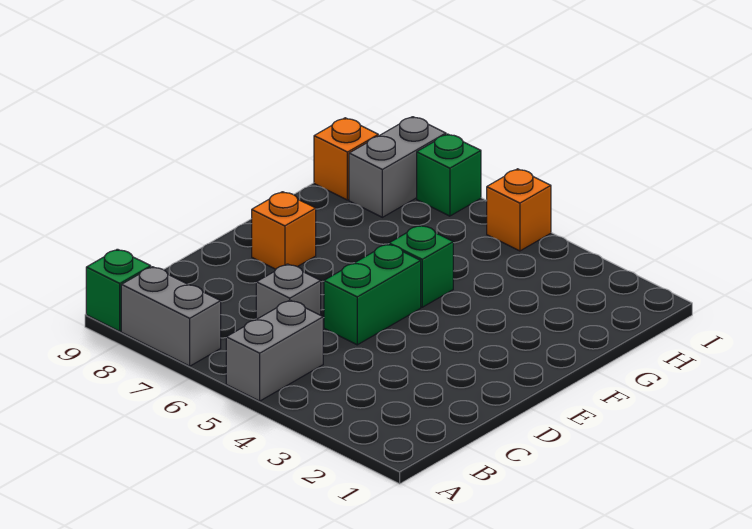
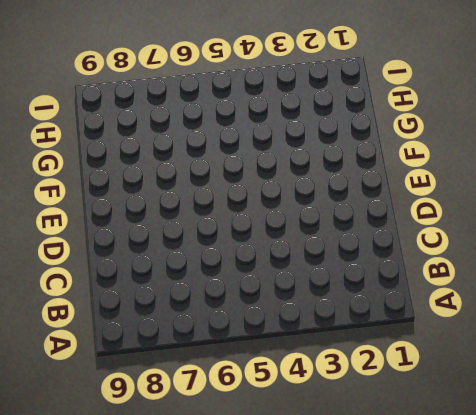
none -> grey 1x2 brick [226,300,323,401]
none -> grey 1x2 brick [121,267,221,366]

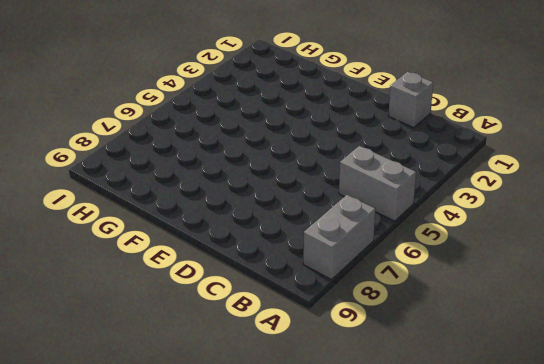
grey 1x1 brick [388,72,433,128] -> grey 1x1 brick moved to [256,264,321,319]
none -> green 1x1 brick [86,249,151,331]
none -> green 1x2 brick [324,244,421,345]

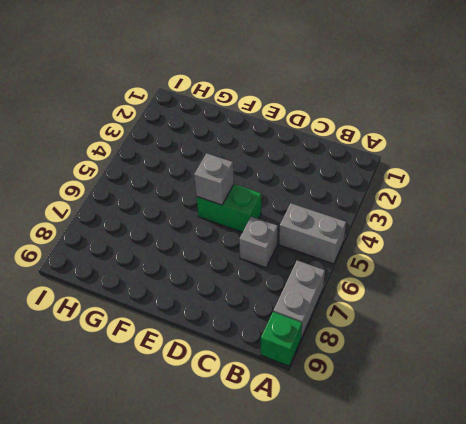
grey 1x1 brick [194,153,234,205] -> none
none -> orange 1x1 brick [252,192,316,269]
none -> green 1x1 brick [389,225,453,307]

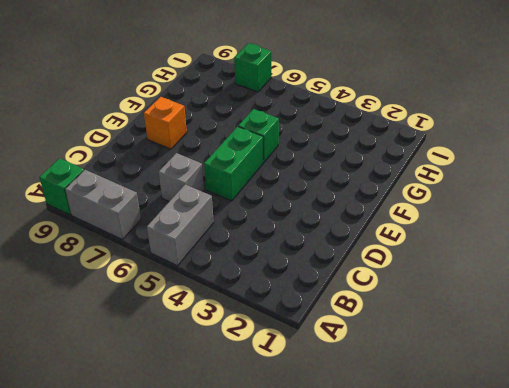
none -> grey 1x2 brick [349,117,446,217]
none -> orange 1x1 brick [314,118,378,200]

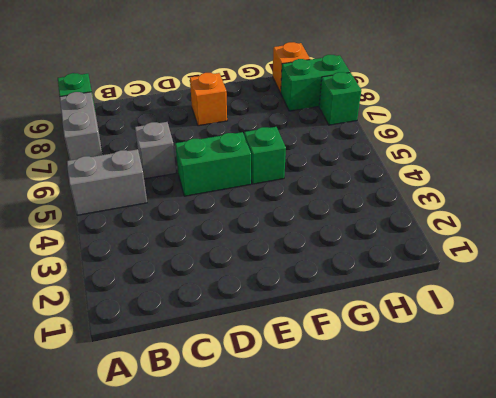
green 1x2 brick [281,55,350,111] -> grey 1x2 brick [349,117,446,217]
none -> orange 1x1 brick [487,169,551,251]

